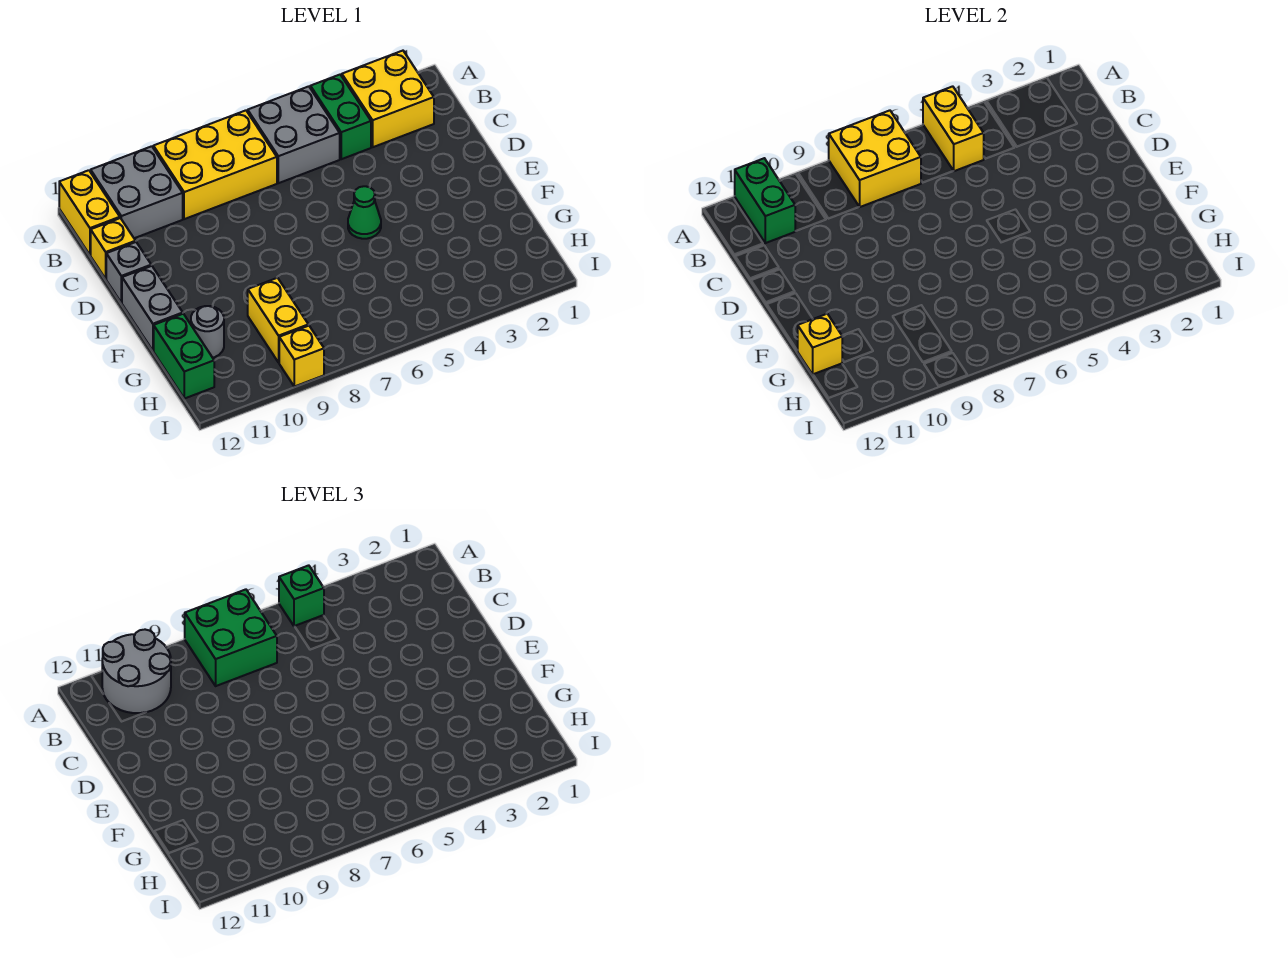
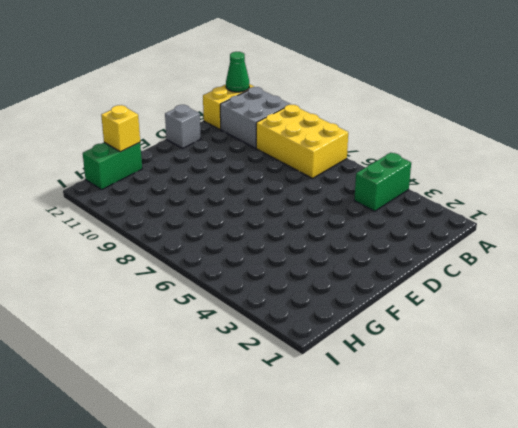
green 1x1 cone [226,52,249,92] -> green 1x1 cone moved to [348,186,381,239]
none -> yellow 2x2 brick [342,51,434,147]
none -> grey 2x2 brick [248,86,340,183]
none -> yellow 1x1 brick [91,218,136,279]

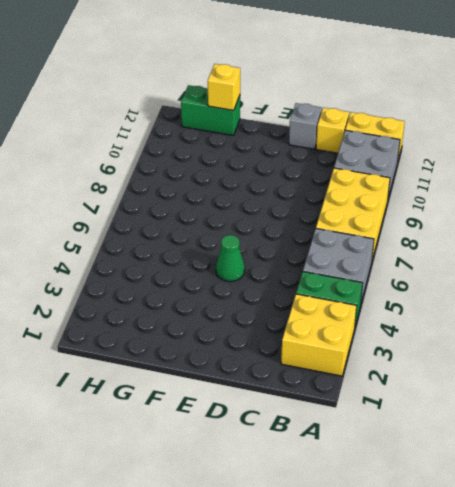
none -> grey 1x2 brick [122,266,183,351]
none -> yellow 1x2 brick [248,278,308,362]
none -> grey 1x1 round brick [191,306,224,358]

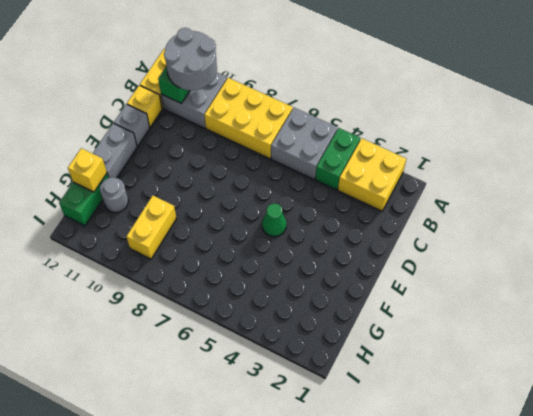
none -> yellow 1x1 brick [279,326,324,387]
none -> yellow 1x2 brick [923,86,984,171]
none -> yellow 2x2 brick [829,110,921,207]

